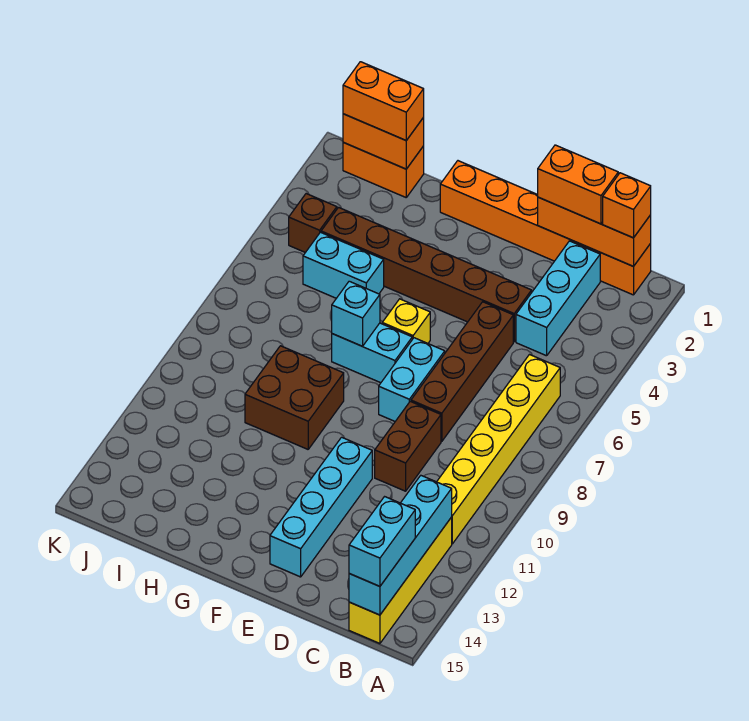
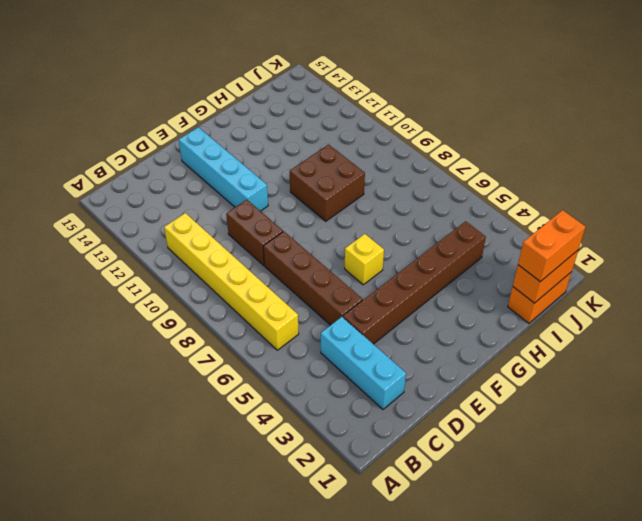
none -> orange 1x6 brick [440,161,651,295]
none -> yellow 1x4 brick [349,517,452,643]
none -> cyan 1x2 brick [379,338,445,421]

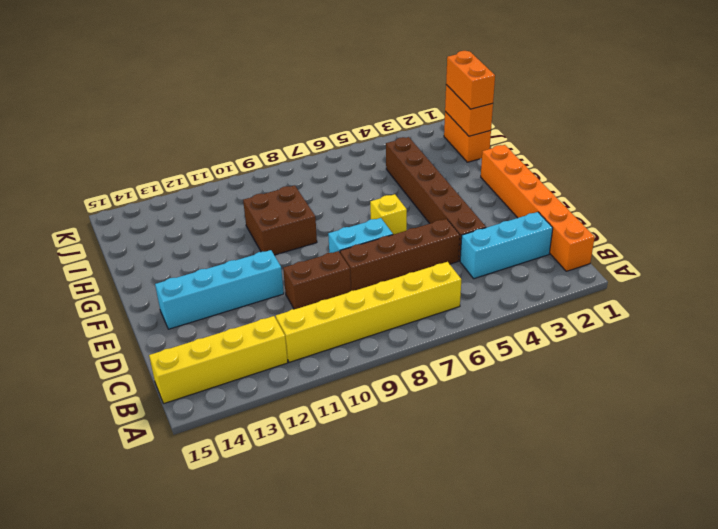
none -> cyan 1x2 brick [332,323,412,383]
none -> cyan 1x2 brick [303,232,384,298]
none -> brown 1x1 brick [289,194,337,252]

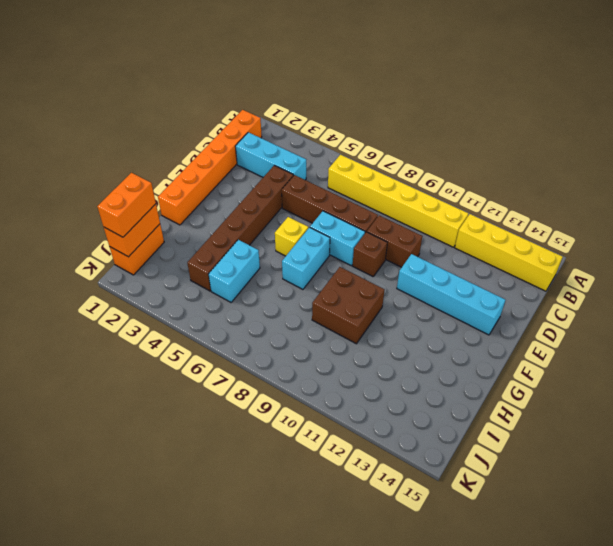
brown 1x1 brick [353,232,387,276] -> brown 1x1 brick moved to [289,194,337,252]
none -> orange 1x3 brick [538,197,651,266]
none -> cyan 1x4 brick [349,476,452,615]
none -> cyan 1x1 brick [332,281,380,346]

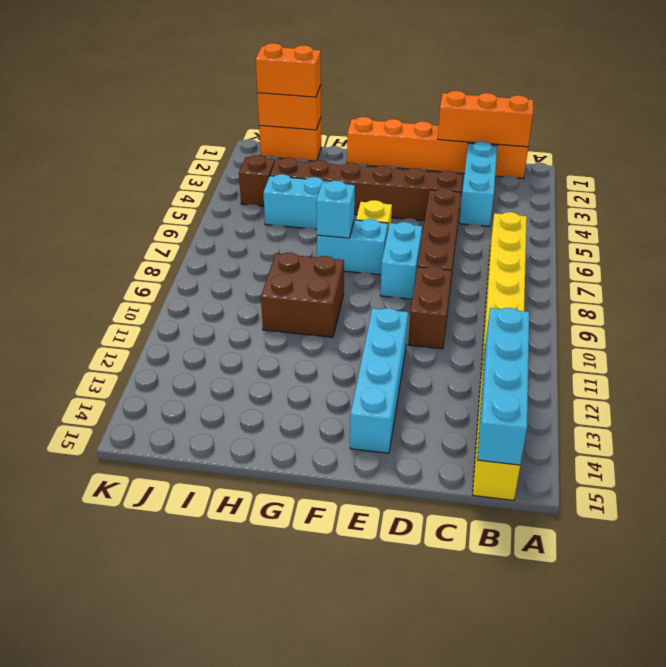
none -> orange 1x1 brick [603,173,651,238]
none -> cyan 1x2 brick [349,497,415,586]
none -> orange 1x2 brick [538,145,618,224]

